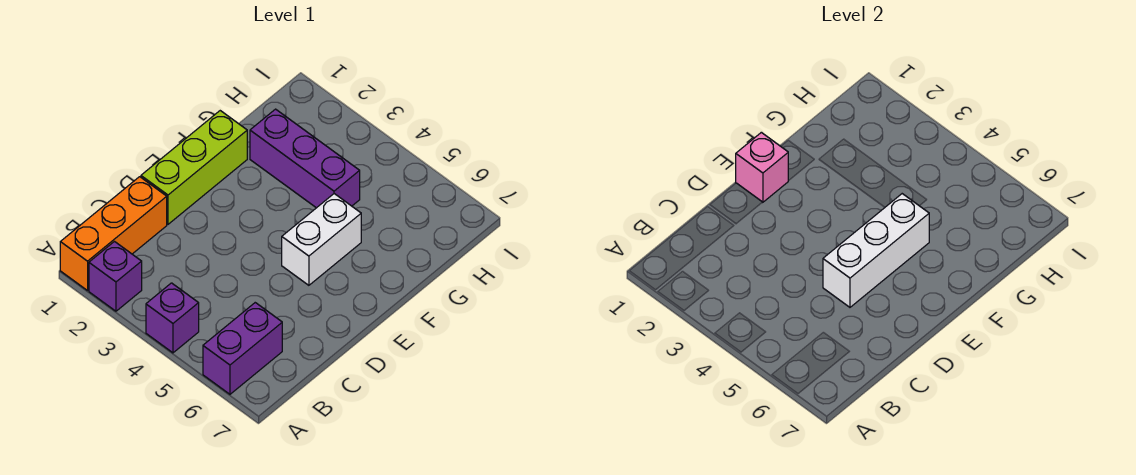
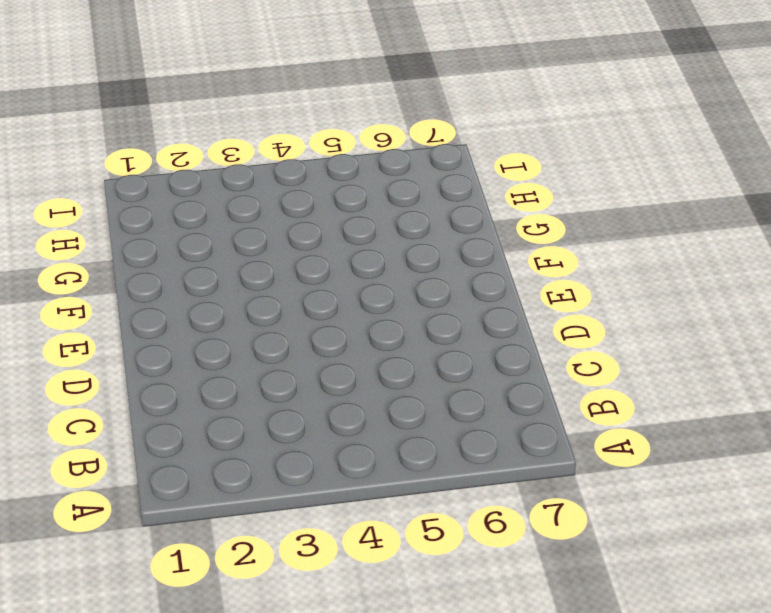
none -> orange 1x3 brick [60,177,167,291]
none -> purple 1x1 brick [89,242,142,311]

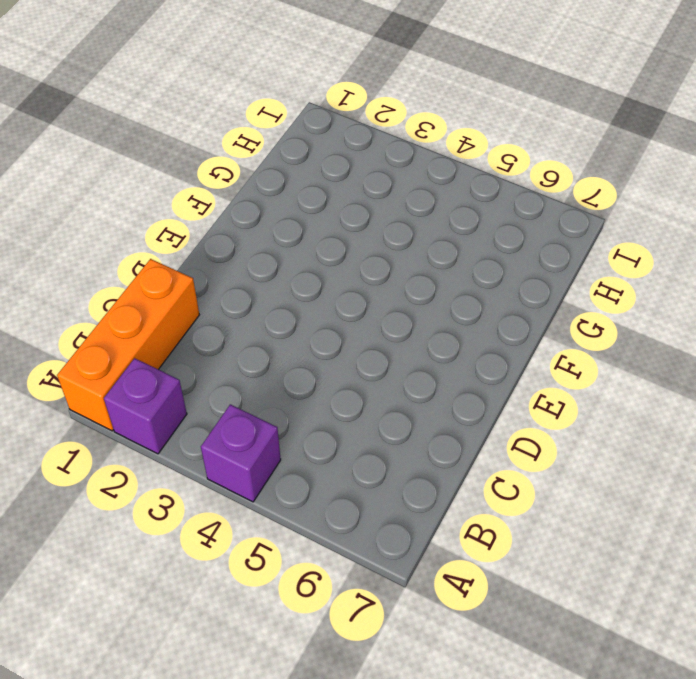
none -> purple 1x2 brick [203,303,282,394]
none -> lime 1x3 brick [141,111,247,224]

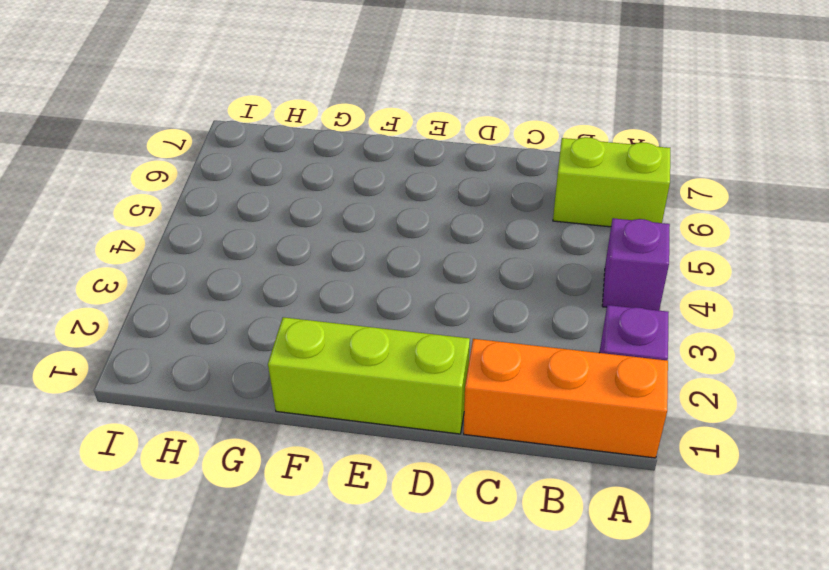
lime 1x2 brick [553,137,670,227] -> purple 1x2 brick [203,303,282,394]
none -> white 1x2 brick [282,194,361,285]
none -> purple 1x3 brick [250,109,360,208]

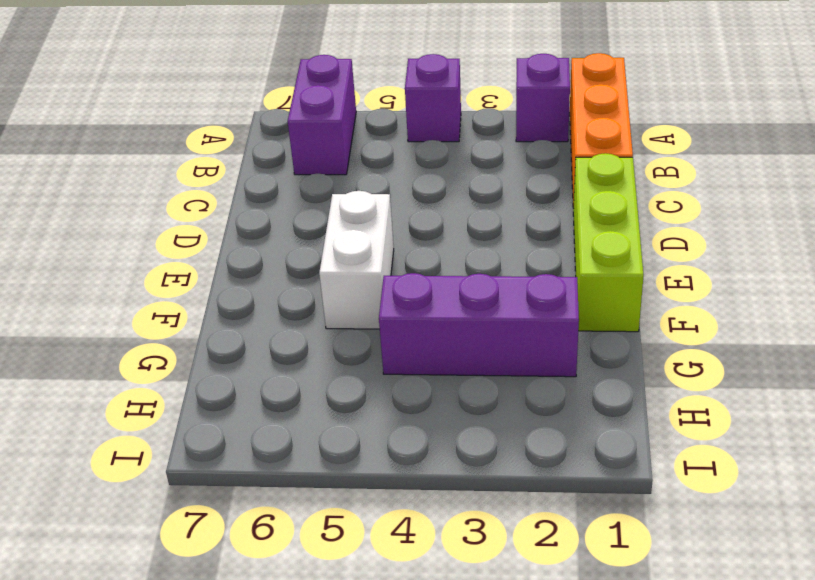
none -> white 1x3 brick [823,194,929,307]
none -> pink 1x1 brick [736,132,788,202]

